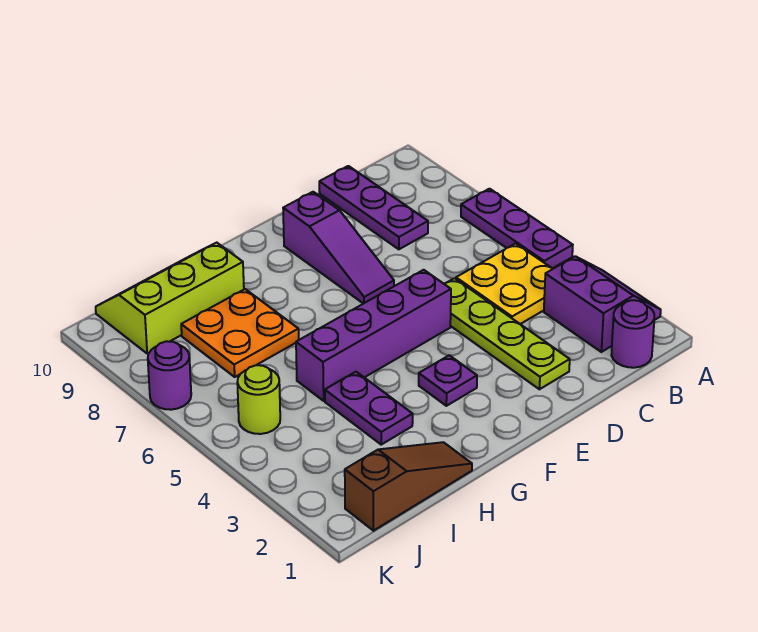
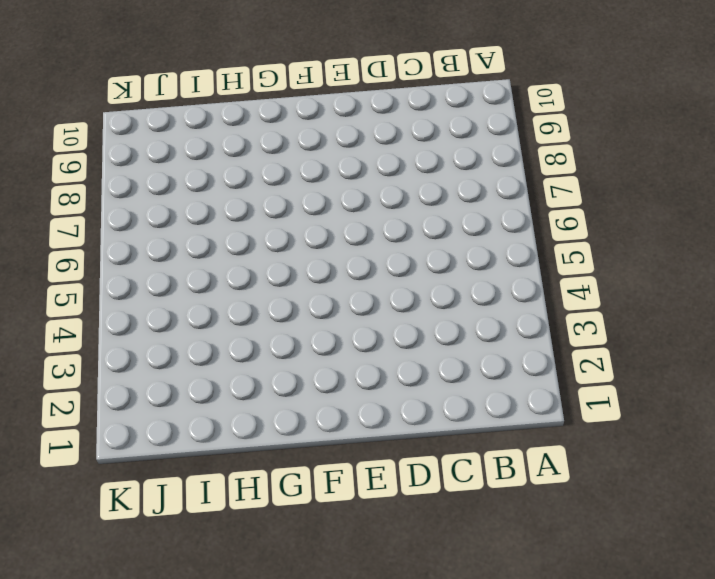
none -> purple 2x2 slope [544,256,661,352]
none -> purple 1x3 plate [461,189,573,268]
none -> purple 1x1 round brick [611,300,654,368]

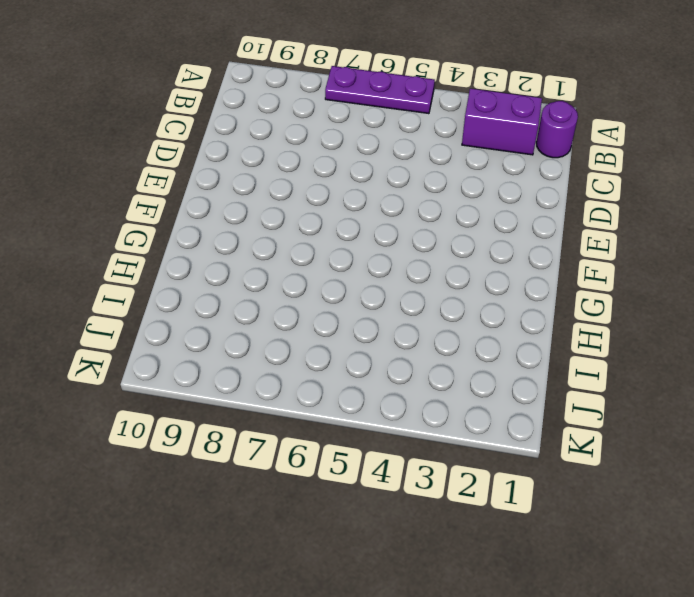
none -> yellow 2x2 plate [456,243,553,324]
none -> purple 1x3 plate [319,166,428,249]
none -> lime 1x4 plate [445,278,570,389]

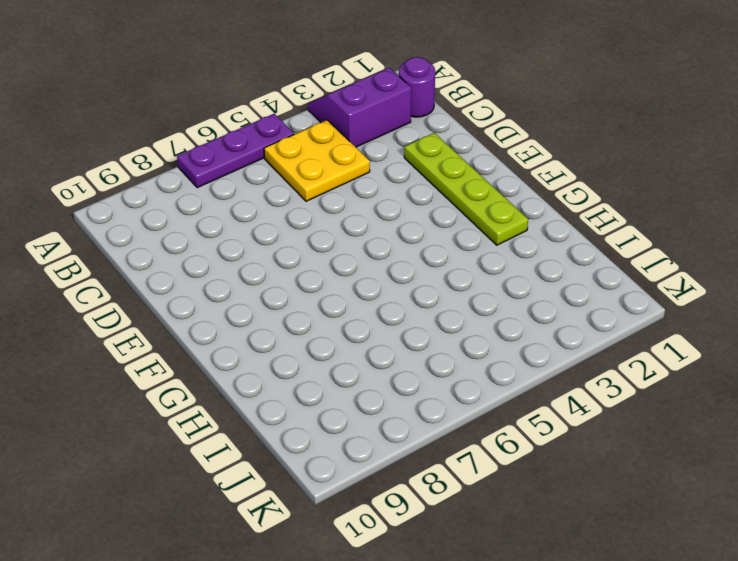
lime 1x4 plate [404,133,528,245] -> lime 1x4 plate turned to [445,278,570,389]
none -> purple 1x3 plate [319,166,428,249]
none -> purple 1x4 brick [296,270,451,401]
none -> purple 1x3 slope [283,192,394,304]

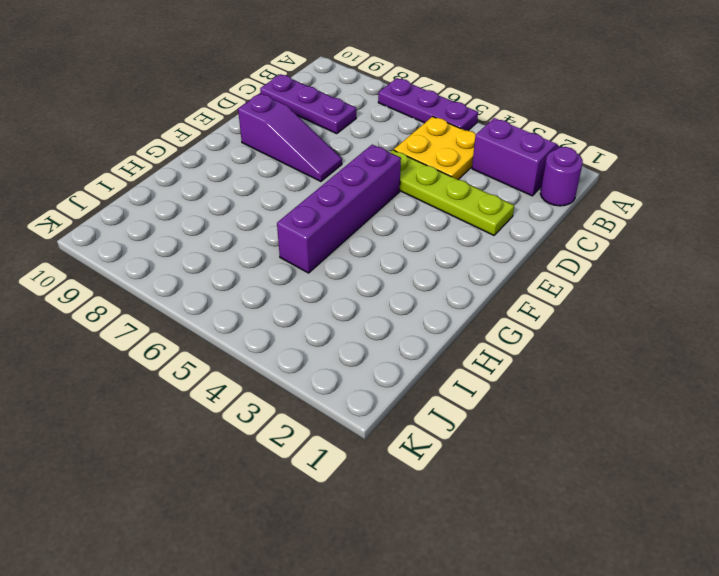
none -> purple 1x1 plate [419,355,477,406]
none -> brown 1x3 slope [345,442,472,531]
none -> purple 1x2 plate [325,372,413,445]

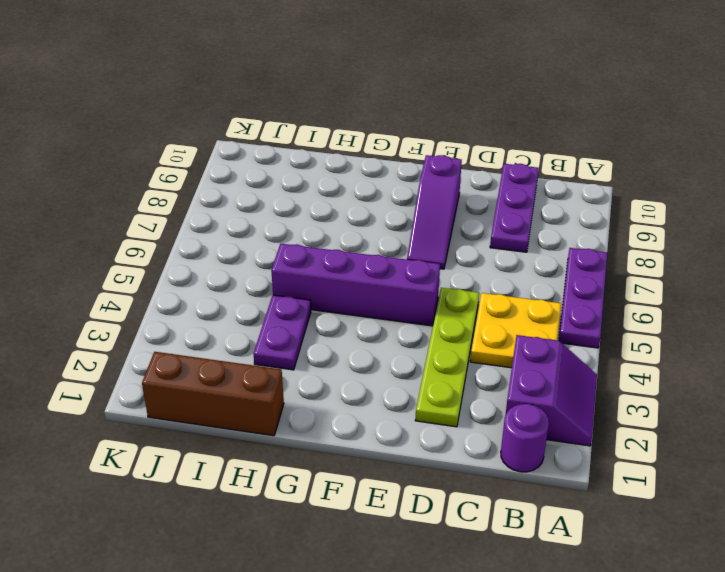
brown 1x3 brick [142,352,284,436] -> brown 1x3 slope [345,442,472,531]
none -> purple 1x1 plate [419,355,477,406]
none -> orange 2x2 plate [181,289,299,377]
none -> lime 2x3 slope [96,243,244,354]

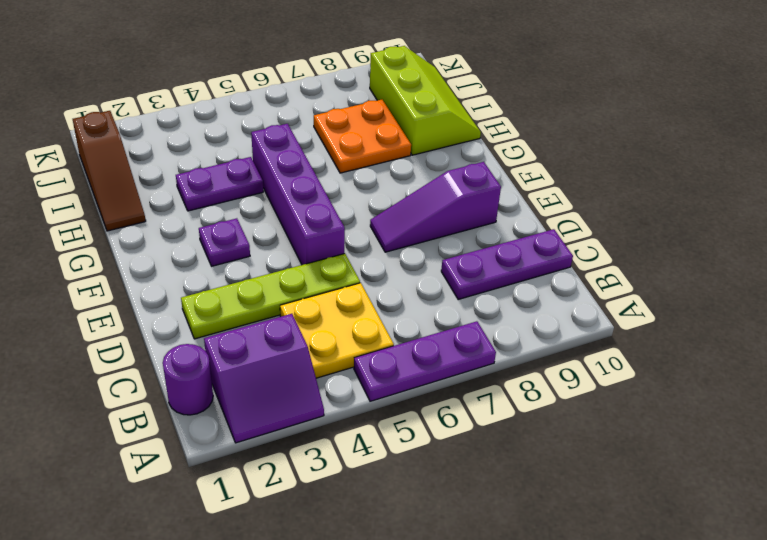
none -> lime 1x1 round brick [237,365,280,434]
none -> purple 1x1 round brick [148,341,191,410]

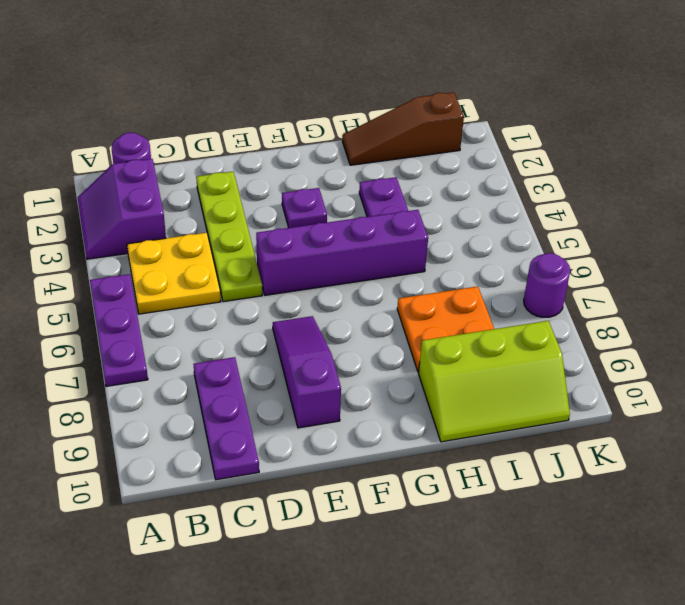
none -> lime 1x1 round brick [237,365,280,434]

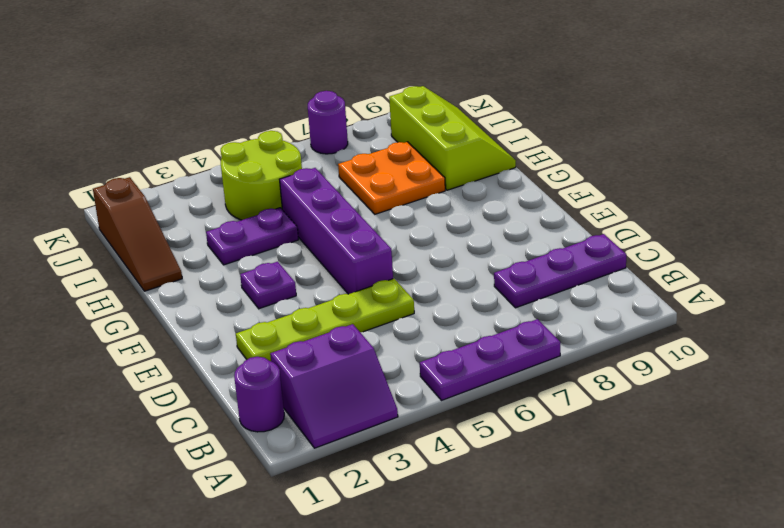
lime 2x2 round brick [221,131,302,220] -> lime 1x1 round brick [237,365,280,434]
none -> yellow 2x2 plate [456,243,553,324]
none -> purple 1x3 slope [283,192,394,304]

